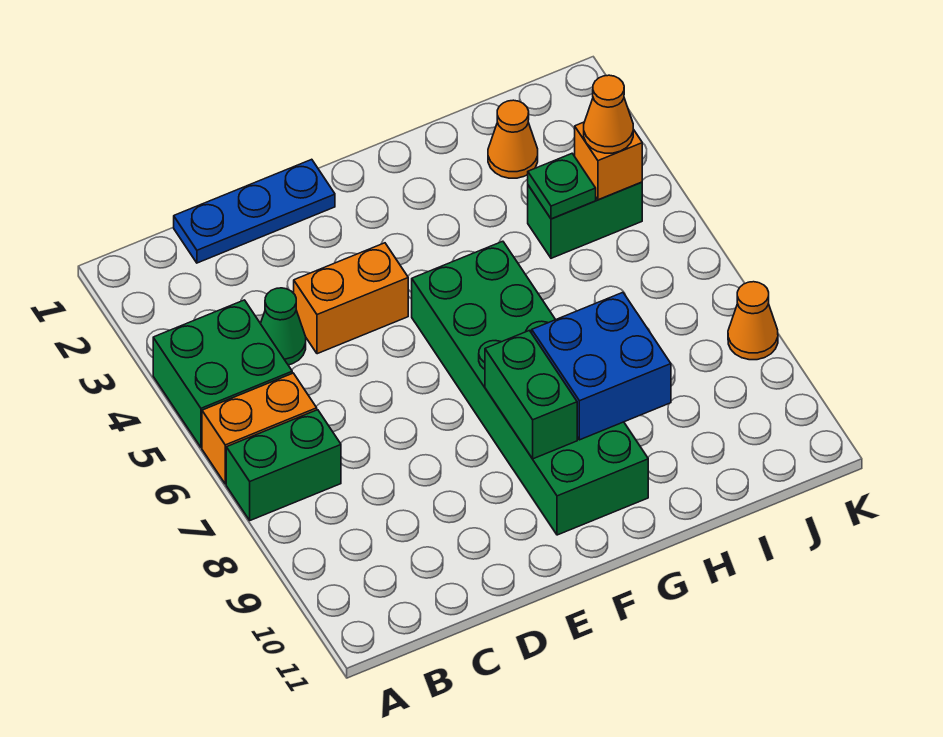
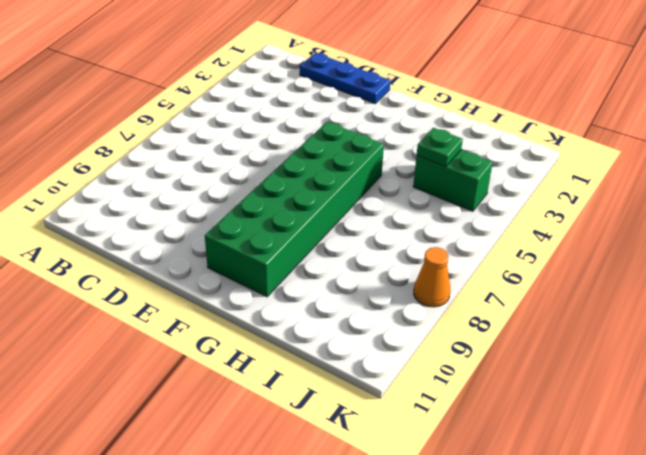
none -> green 2x2 brick [153,300,292,447]
none -> orange 1x2 brick [202,373,317,484]
none -> green 1x2 brick [226,410,341,520]

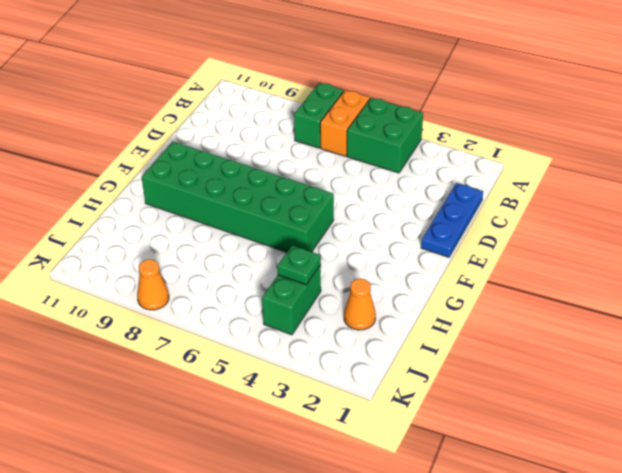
none -> green 1x1 cone [261,288,306,365]
none -> orange 1x2 brick [294,243,408,354]
none -> green 1x2 brick [485,331,577,459]

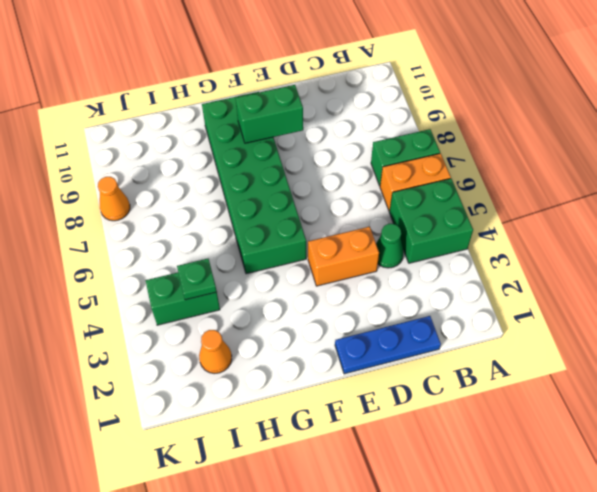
green 1x2 brick [236,85,303,143] -> green 1x2 brick turned to [485,331,577,459]
none -> blue 2x2 brick [532,293,671,440]
none -> orange 1x1 brick [575,122,642,200]
none -> orange 1x1 cone [584,75,633,153]

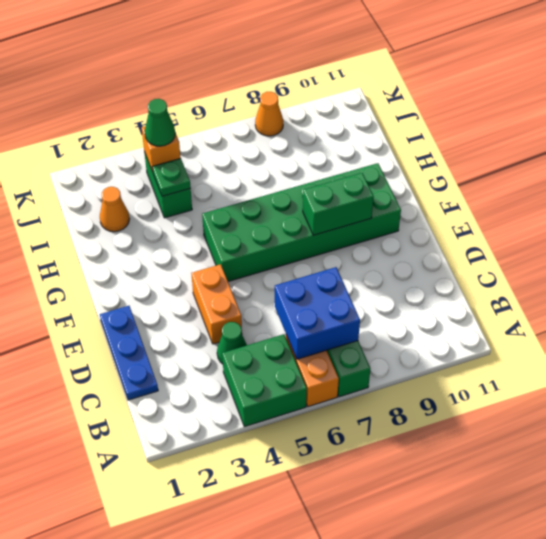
blue 2x2 brick [275,267,360,359] -> blue 2x2 brick moved to [532,293,671,440]
green 1x1 cone [145,99,175,146] -> orange 1x1 cone [584,75,633,153]

